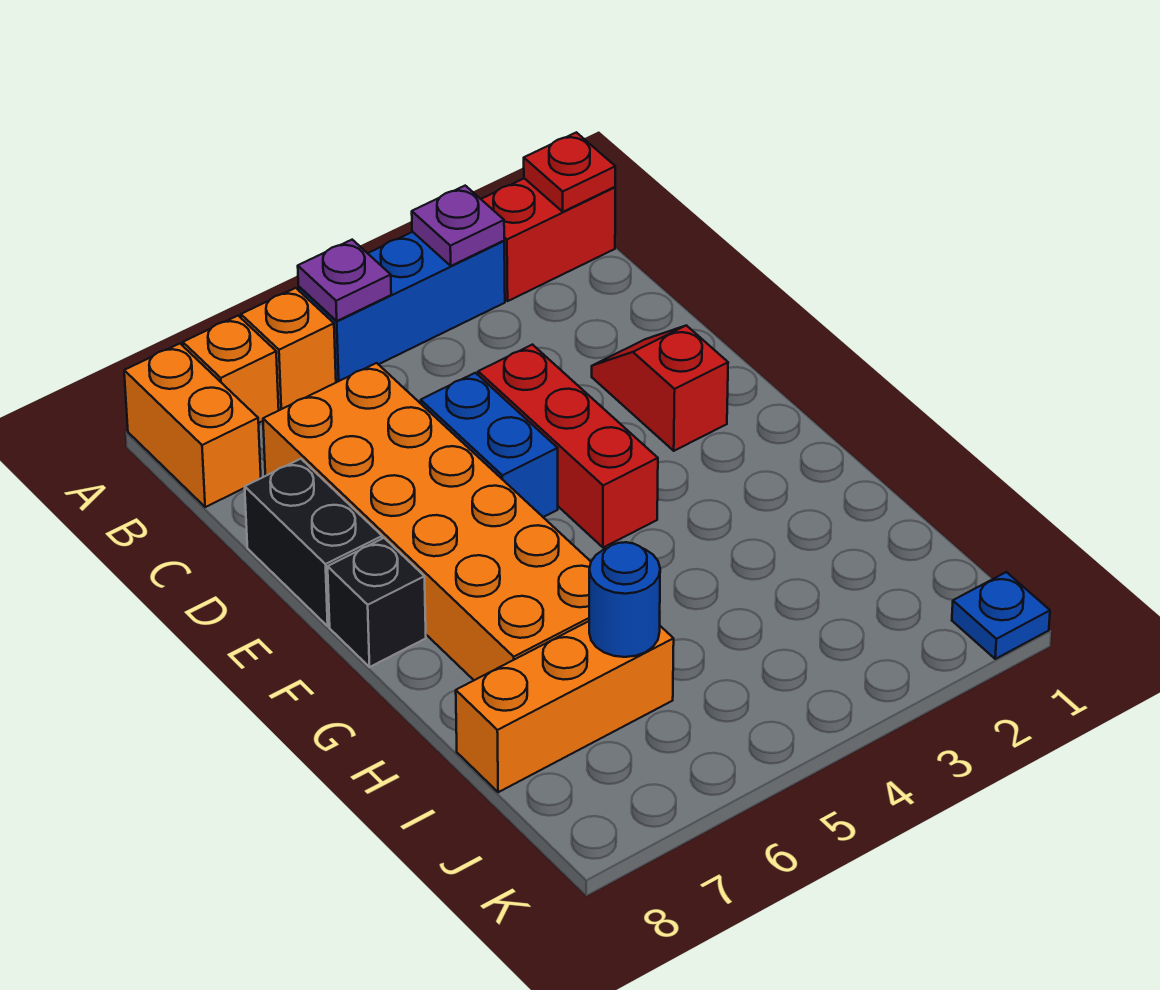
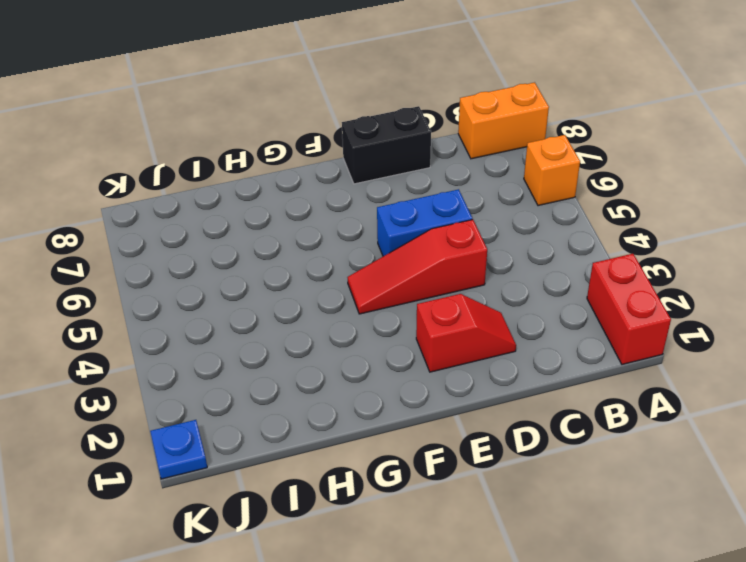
red 1x3 slope [348,220,487,314] -> red 1x3 brick [478,345,658,548]
none -> blue 1x3 brick [299,232,505,382]
none -> orange 1x1 brick [183,316,279,423]
none -> orange 2x6 brick [263,363,591,680]

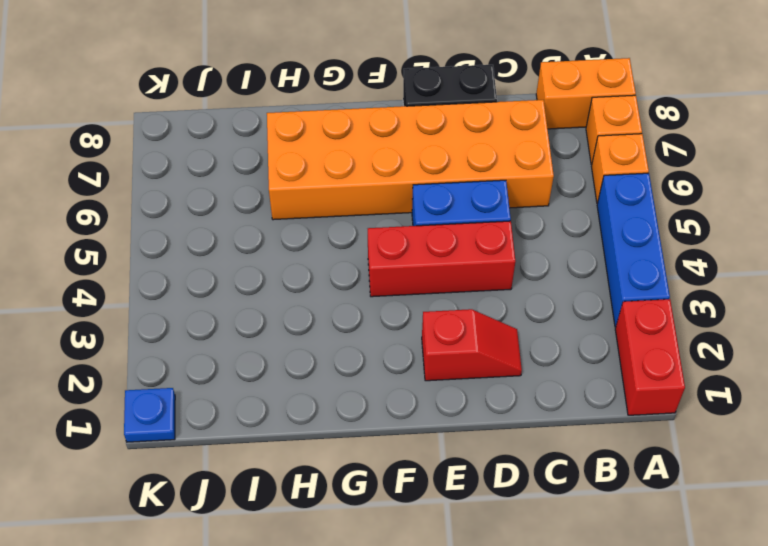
none -> black 1x1 brick [328,538,426,667]
none -> orange 1x3 brick [456,621,674,792]
none -> red 1x1 plate [524,132,615,212]

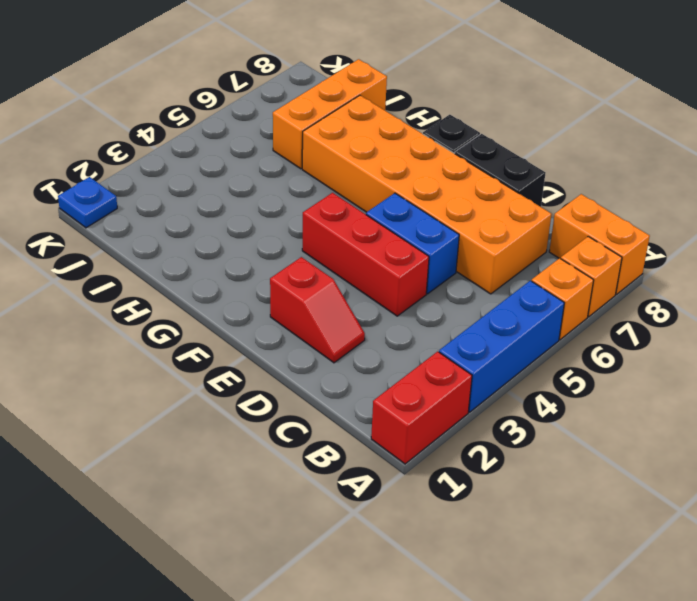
none -> red 1x1 plate [524,132,615,212]
none -> purple 1x1 plate [412,186,504,266]
none -> purple 1x1 plate [298,240,391,321]

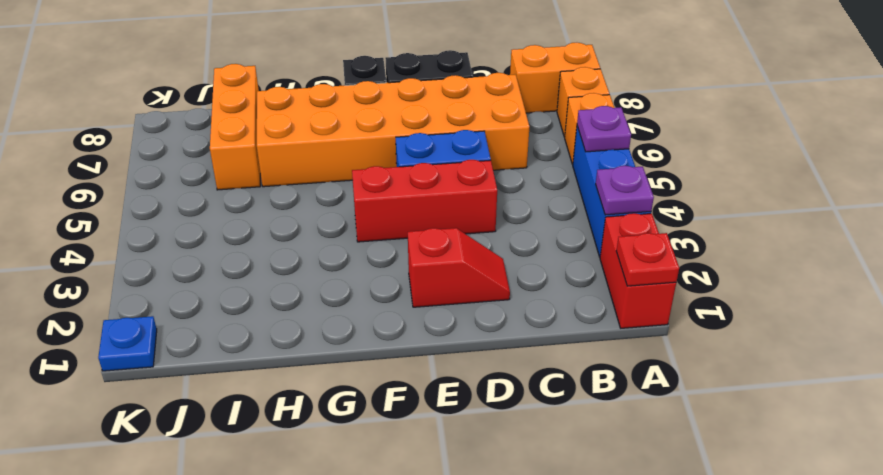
none -> blue 1x1 round brick [589,542,660,657]

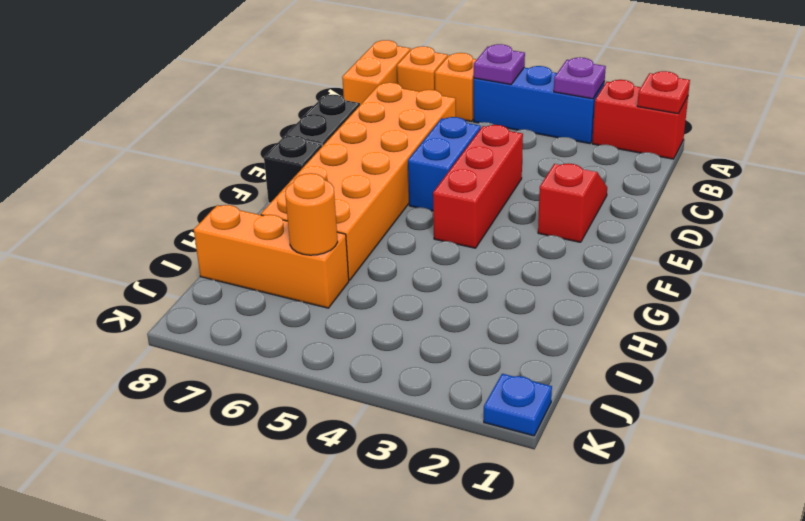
orange 1x1 round brick [285,173,338,255] -> blue 1x1 round brick [589,542,660,657]

